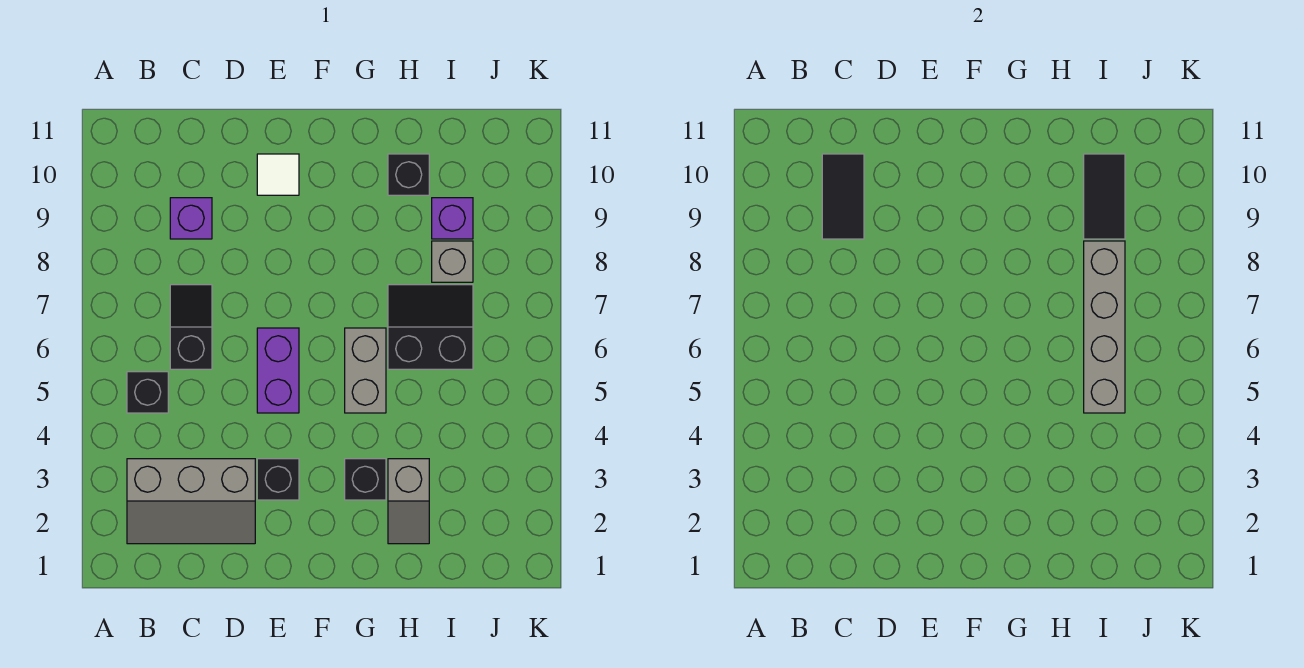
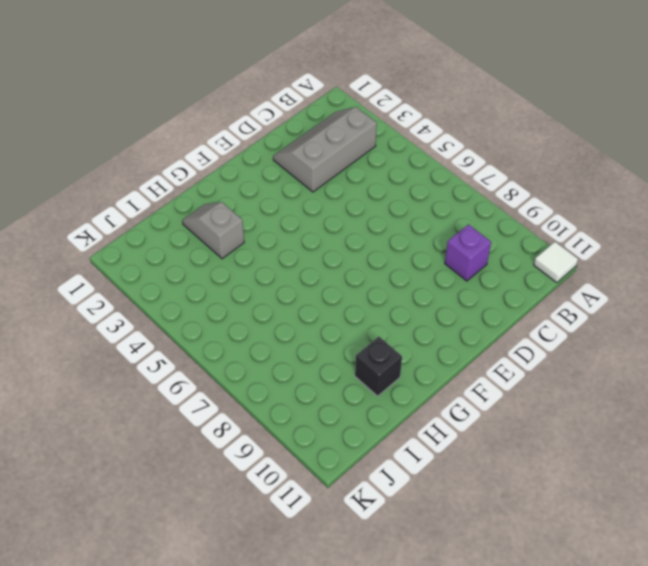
white 1x1 tile [534,242,578,283] -> white 1x1 tile moved to [257,154,299,195]
none -> black 1x1 brick [127,372,168,413]
none -> black 1x2 slope [170,285,212,369]
none -> black 1x1 brick [257,459,299,500]

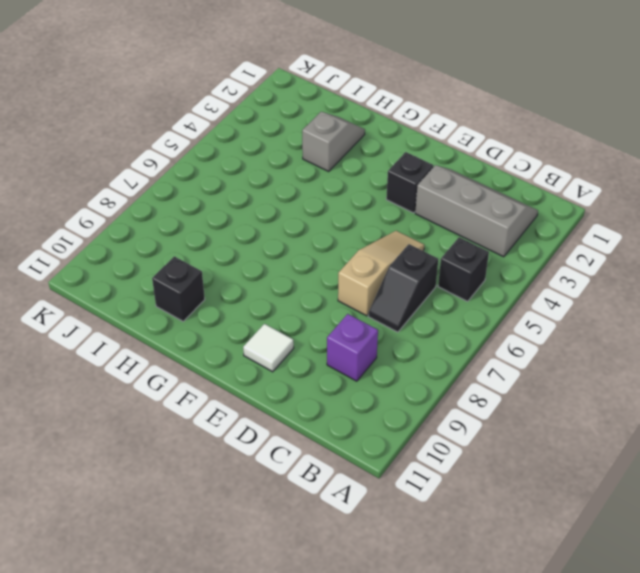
tan 1x3 slope [338,231,424,316] -> none
none -> purple 1x2 brick [257,328,299,413]
none -> black 1x1 brick [345,459,386,500]
none -> grey 1x2 brick [345,328,386,413]

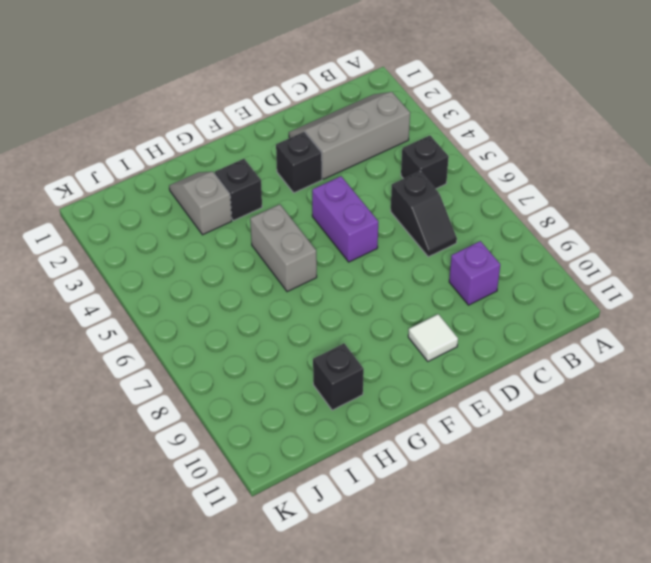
none -> black 2x2 slope [388,285,473,369]
none -> grey 1x1 brick [432,241,473,282]
none -> purple 1x1 brick [432,198,473,239]

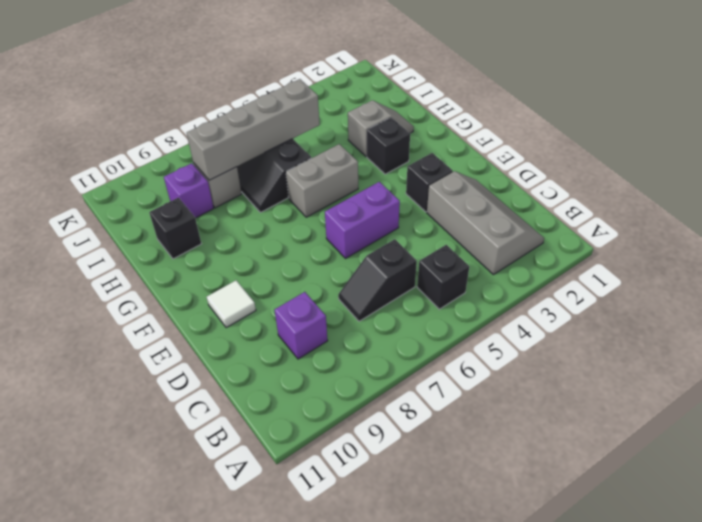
none -> black 1x2 tile [822,154,864,239]
none -> black 1x2 tile [1084,154,1125,239]

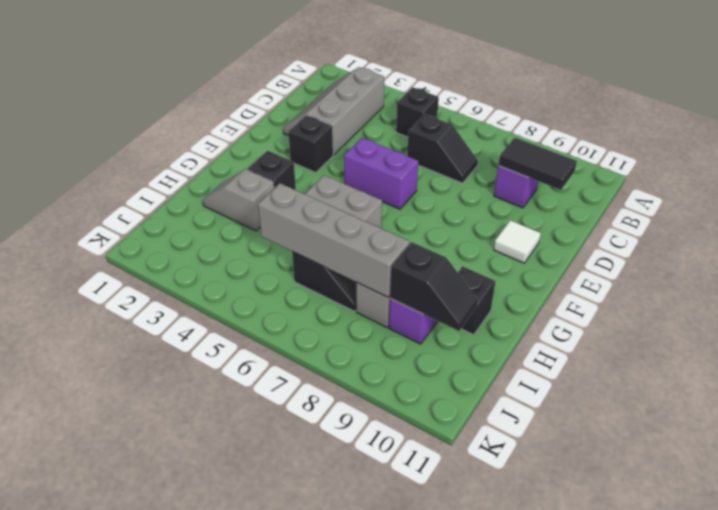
black 1x2 slope [390,242,478,331] -> black 1x2 tile [1084,154,1125,239]

